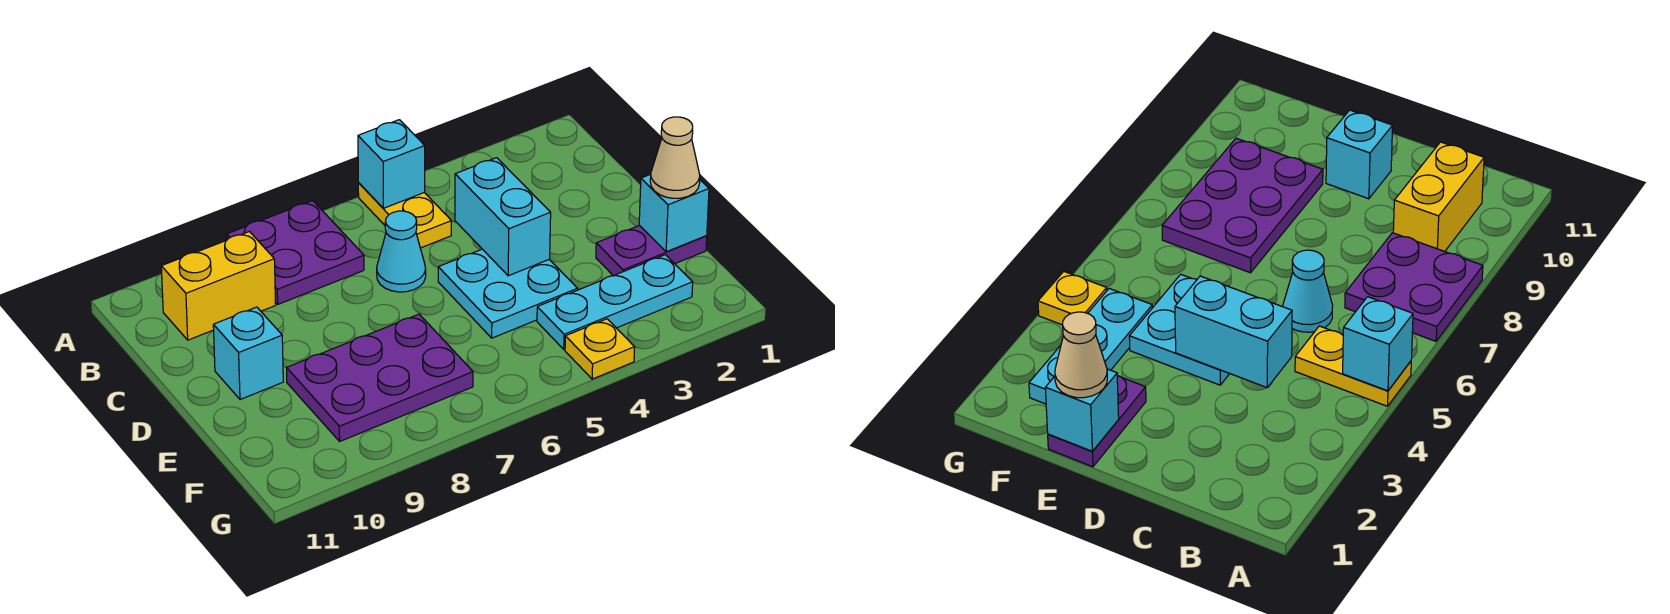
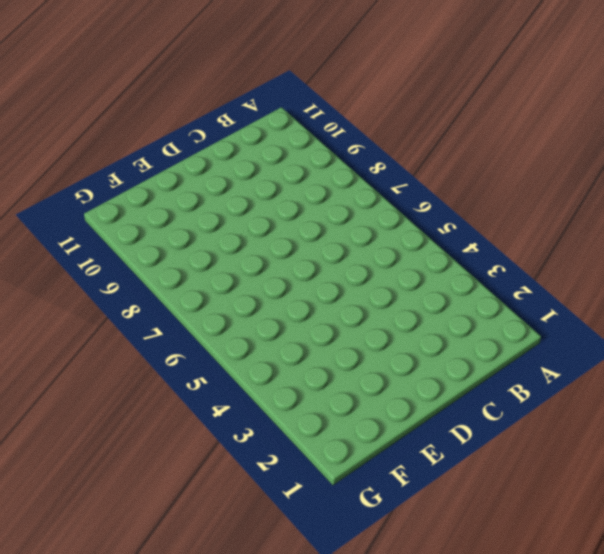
none -> yellow 1x2 plate [358,183,451,248]
none -> purple 2x2 plate [227,201,364,304]
none -> yellow 1x2 brick [161,232,276,340]

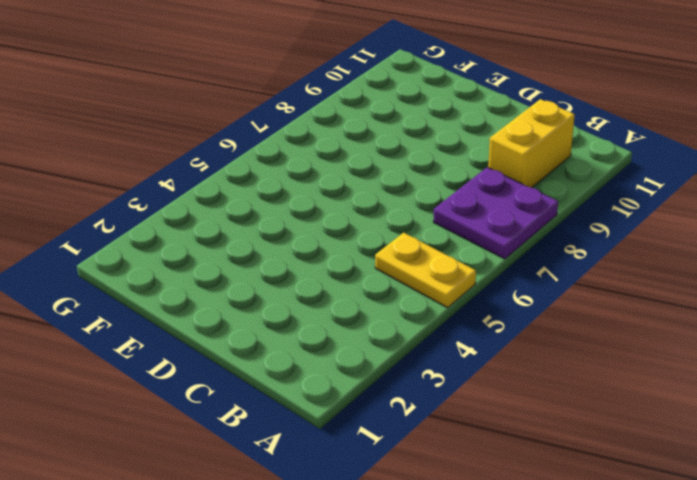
none -> cyan 1x1 cone [377,211,426,292]
none -> cyan 2x2 plate [438,249,578,338]
none -> cyan 1x1 brick [213,307,283,399]

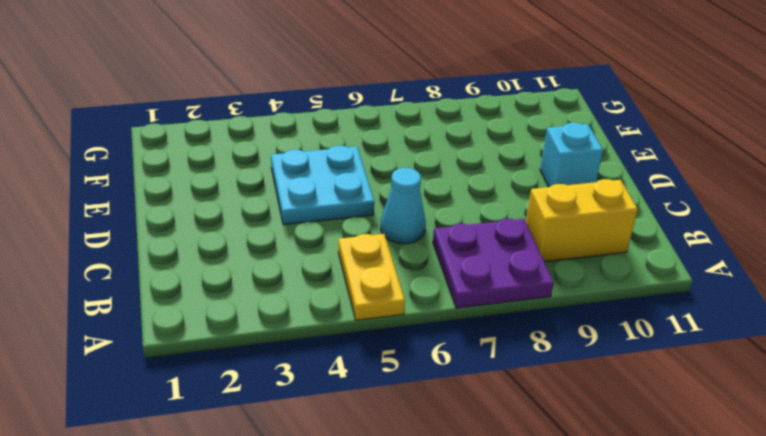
none -> purple 1x2 plate [596,225,707,276]
none -> purple 2x3 plate [287,314,473,441]
none -> cyan 1x3 plate [537,255,693,349]

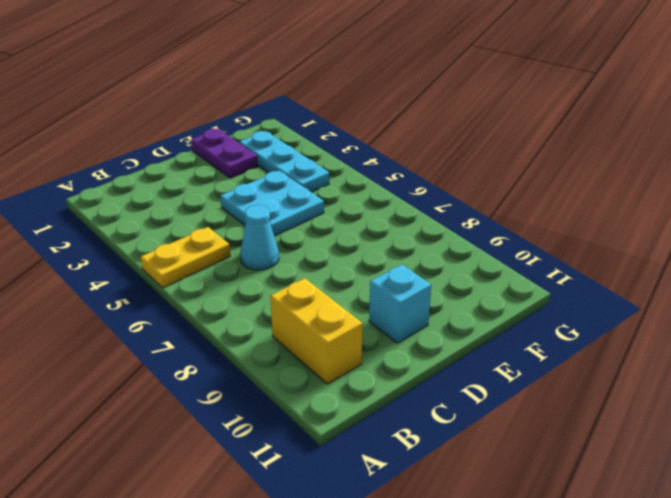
none -> purple 2x2 plate [227,201,364,304]
none -> purple 2x3 plate [287,314,473,441]
none -> yellow 1x1 plate [565,319,635,379]

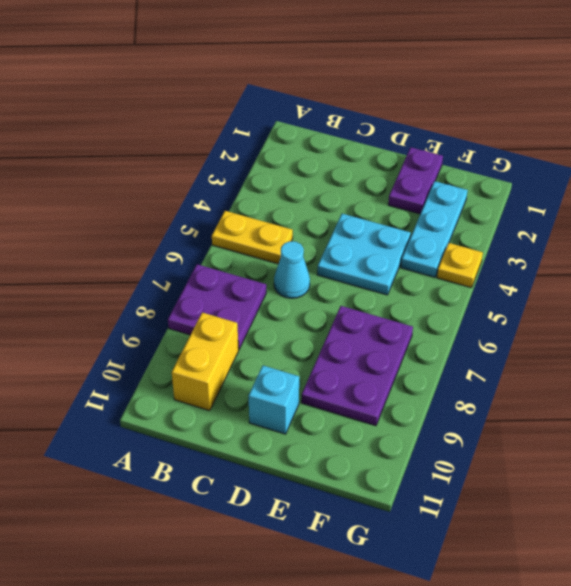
none -> cyan 1x1 brick [358,120,425,208]
none -> cyan 1x2 brick [455,158,551,276]
none -> cyan 1x1 brick [639,174,709,252]

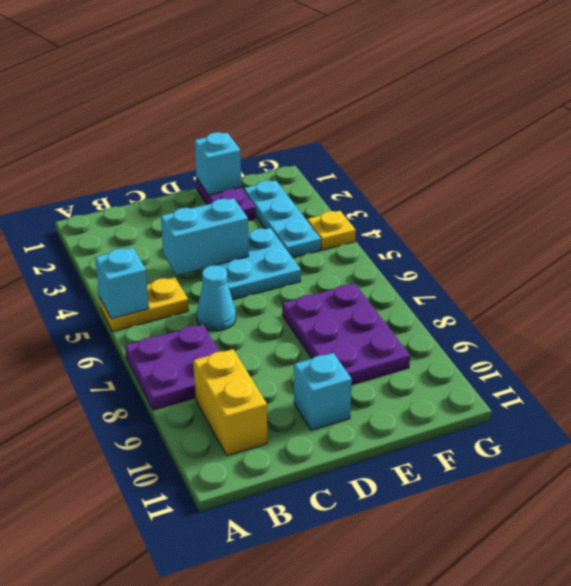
none -> tan 1x1 cone [650,117,700,198]

